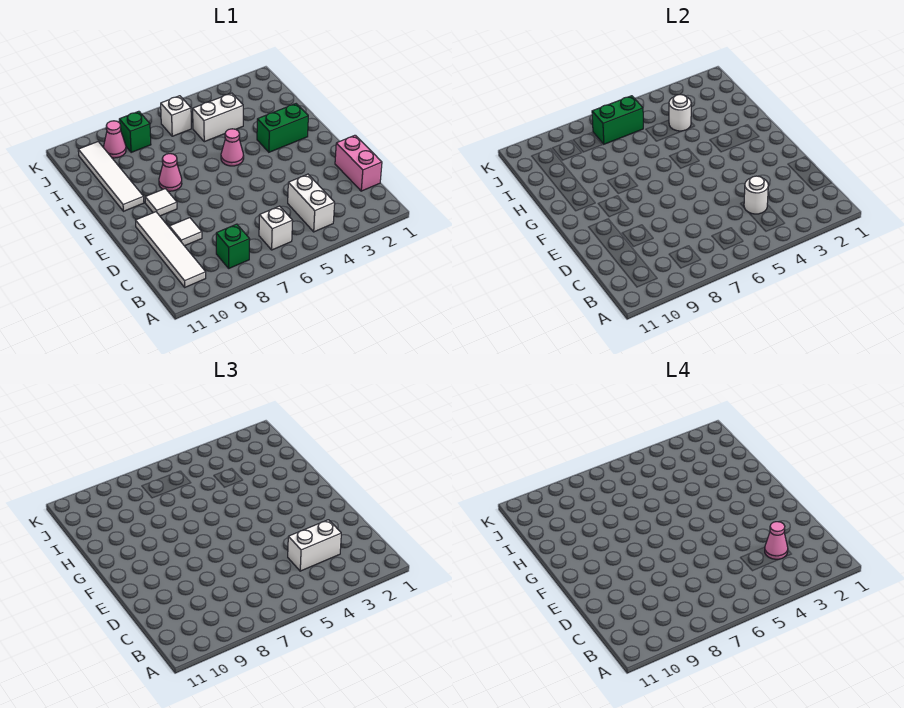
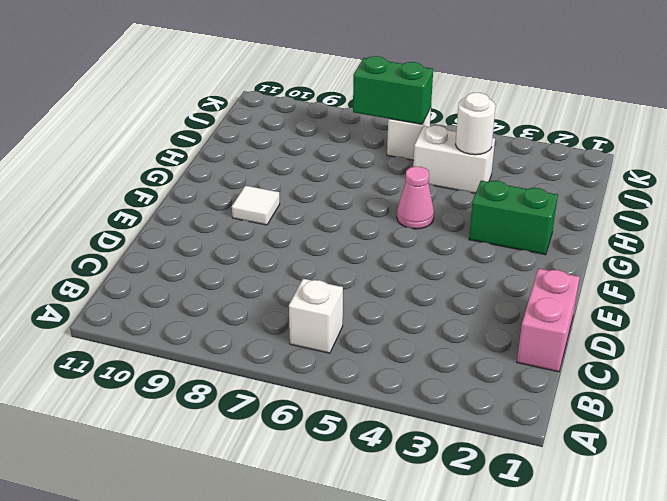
none -> white 1x2 brick [288,174,335,232]
none -> green 1x1 brick [216,224,250,268]
none -> white 1x4 tile [136,212,206,287]

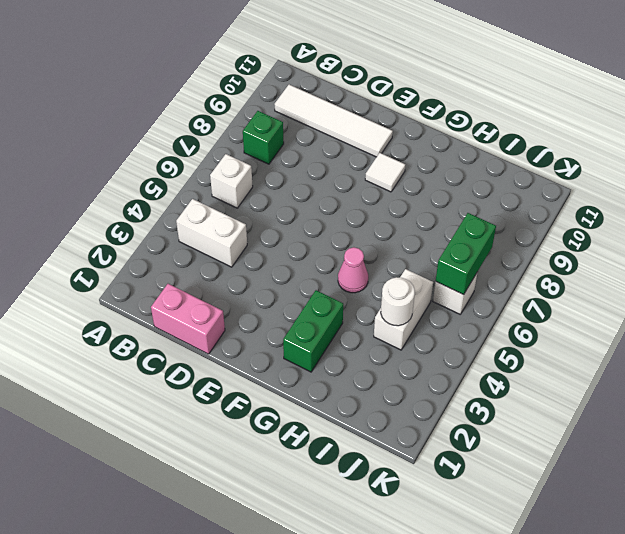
none -> white 1x1 tile [169,218,202,246]
none -> pink 1x1 cone [159,154,182,191]
none -> white 1x4 tile [78,142,144,211]

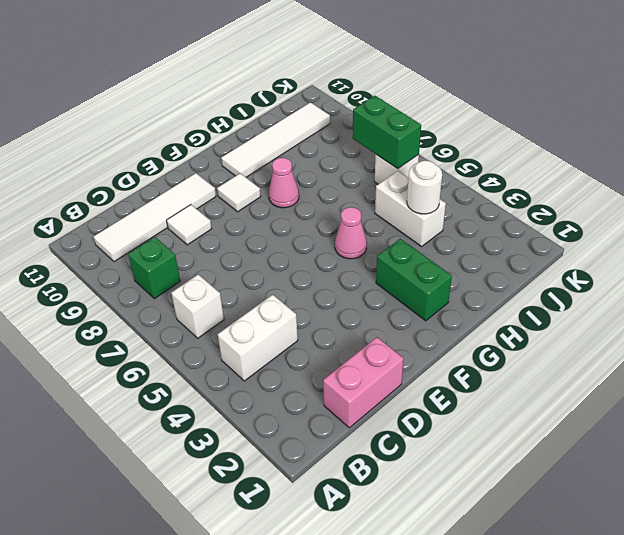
none -> green 1x1 brick [119,111,151,152]
none -> pink 1x1 cone [104,121,126,158]
none -> white 1x1 round brick [744,176,768,214]

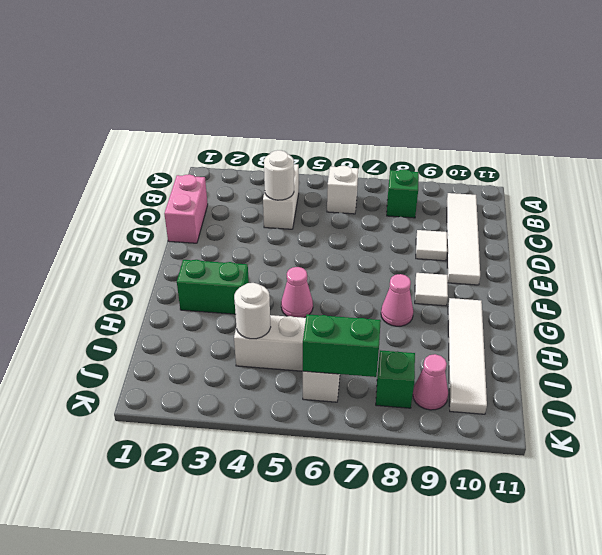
none -> white 1x2 brick [288,520,341,571]
none -> pink 1x1 cone [765,522,788,560]

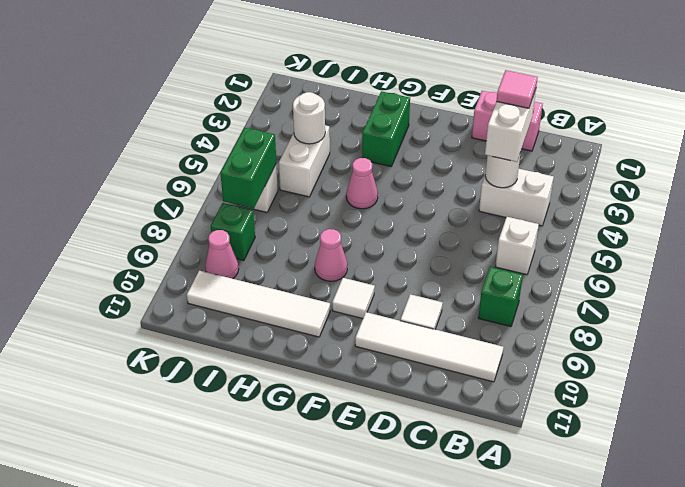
pink 1x1 tile [496,70,538,108] -> pink 1x1 cone [765,522,788,560]

